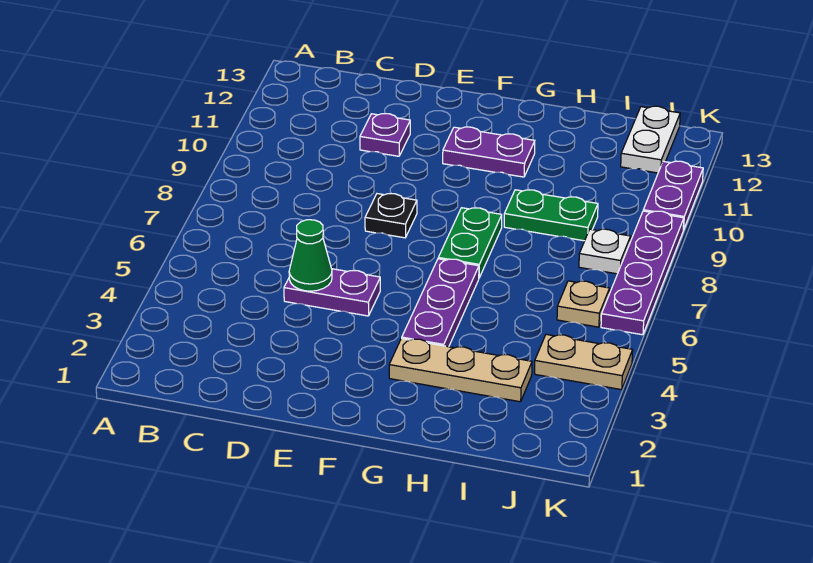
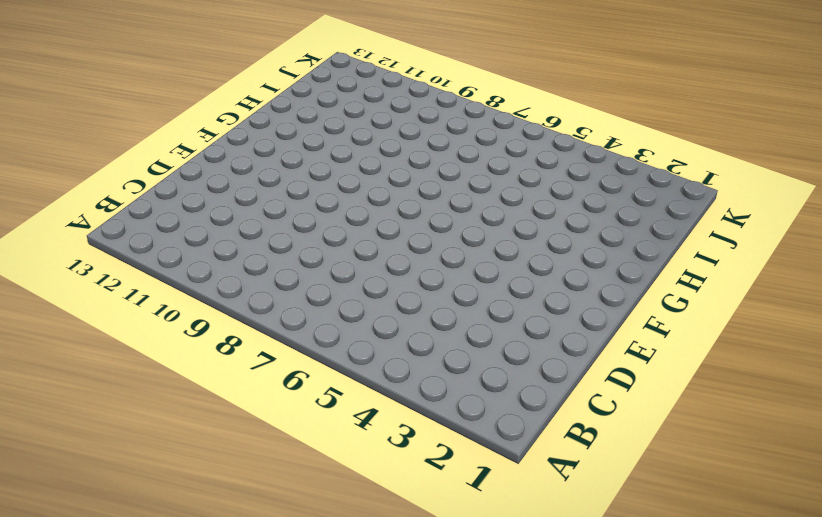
none -> purple 1x2 plate [284,269,380,316]
none -> purple 1x1 plate [360,114,410,156]
none -> black 1x1 plate [365,194,417,238]

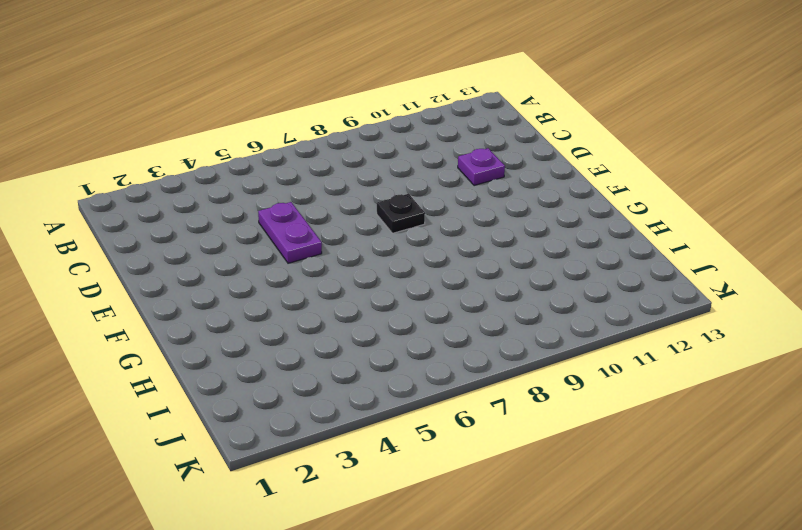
none -> purple 1x2 plate [443,127,535,177]
none -> tan 1x3 plate [389,338,532,402]
none -> purple 1x3 plate [402,259,479,347]

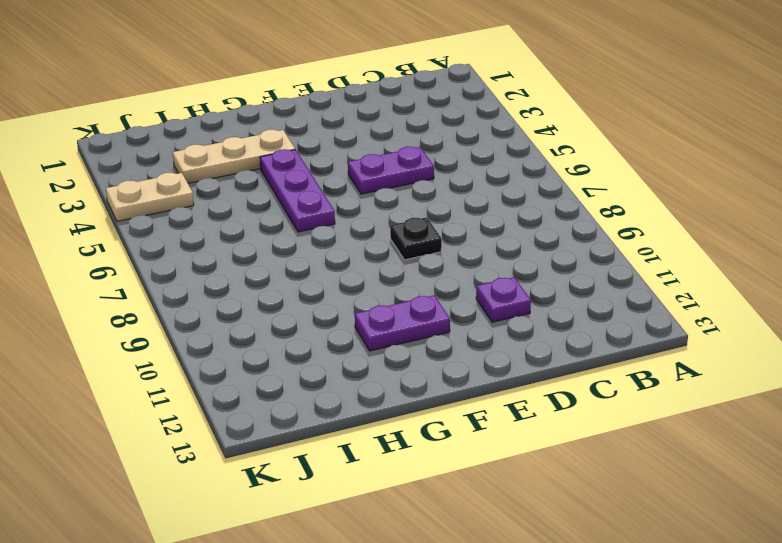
none -> green 1x2 plate [438,208,502,278]
none -> green 1x2 plate [504,190,598,241]
none -> tan 1x1 plate [557,281,610,327]

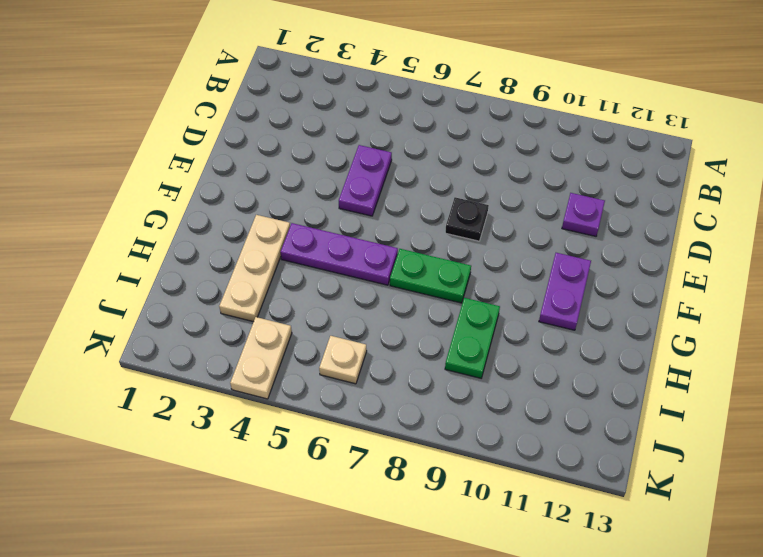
none -> white 1x1 plate [579,229,631,274]
none -> white 1x2 plate [621,106,680,173]
none -> purple 1x4 plate [601,211,684,335]

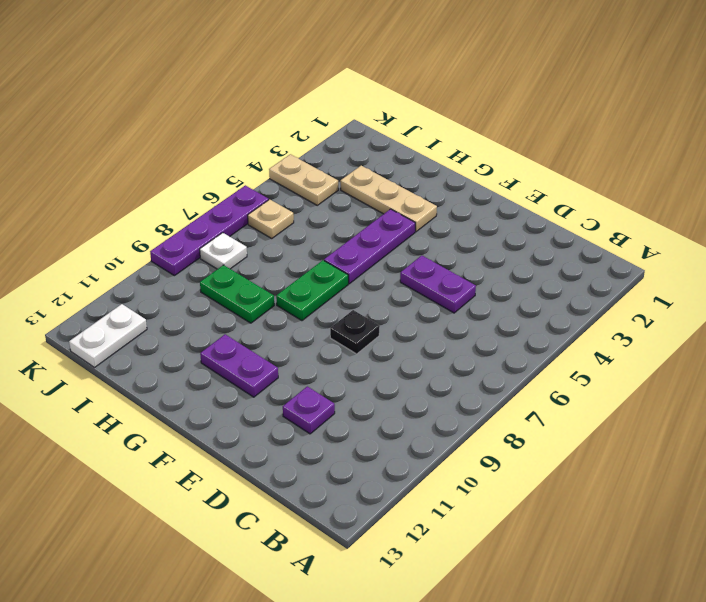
none -> purple 1x2 plate [643,161,703,230]
none -> green 1x1 cone [289,220,332,291]

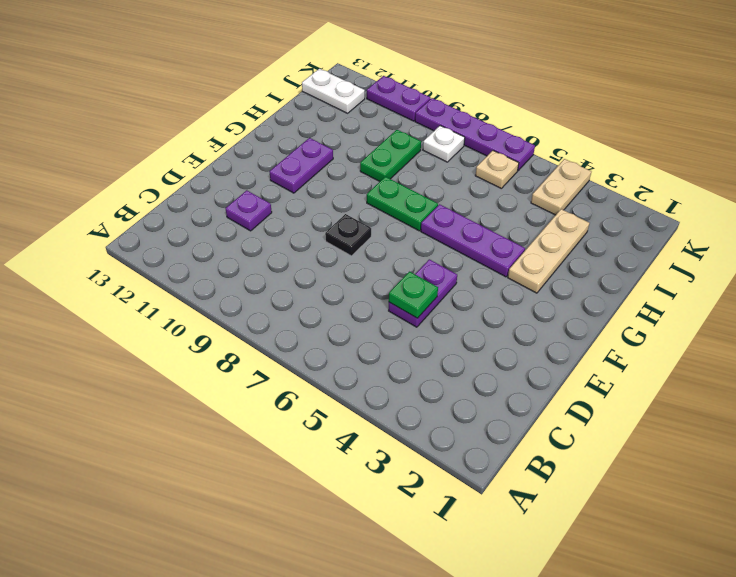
green 1x1 plate [389,272,438,318] -> green 1x1 cone [289,220,332,291]

